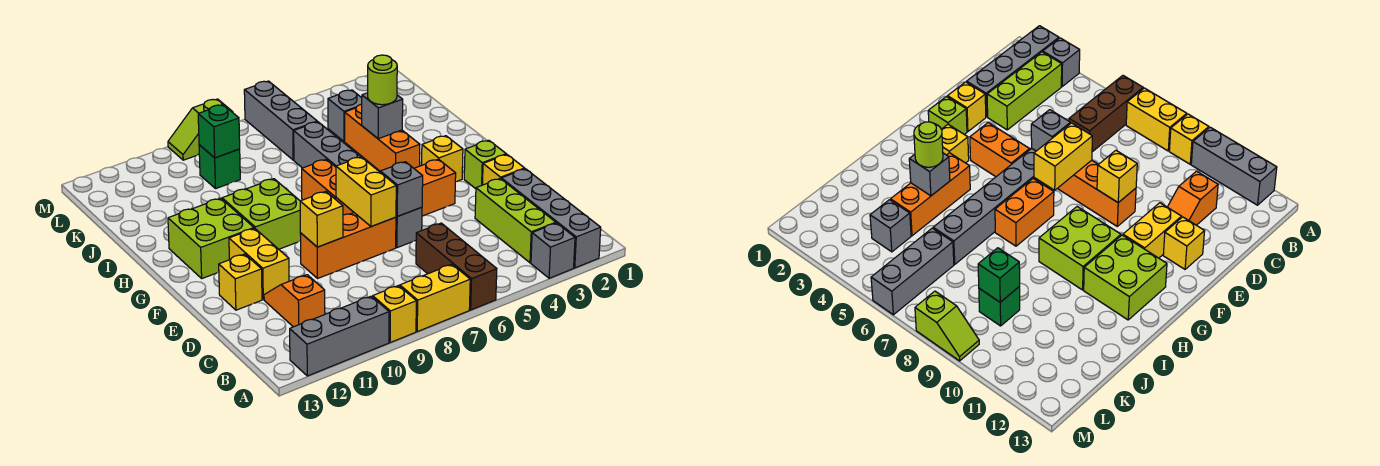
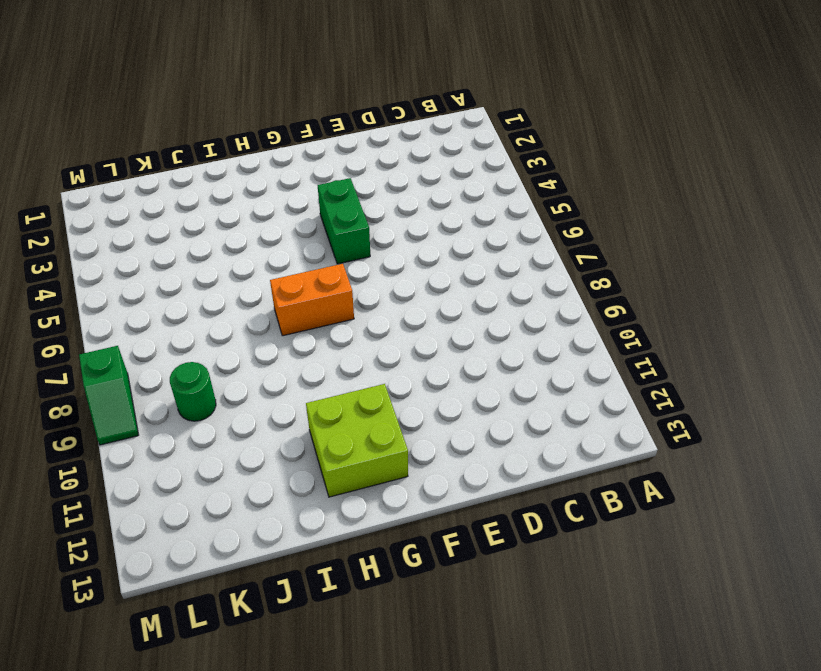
green 1x2 brick [318,178,370,264] -> orange 1x2 brick [414,159,456,216]
green 1x1 round brick [170,362,216,421] -> green 1x1 brick [199,145,240,188]
green 1x2 slope [79,346,138,445] -> lime 1x2 slope [168,99,232,160]
none -> grey 1x4 brick [501,169,601,268]
none -> grey 1x1 brick [531,223,575,278]
none -> brown 1x3 brick [416,223,497,310]
none -> yellow 1x2 brick [400,264,470,332]

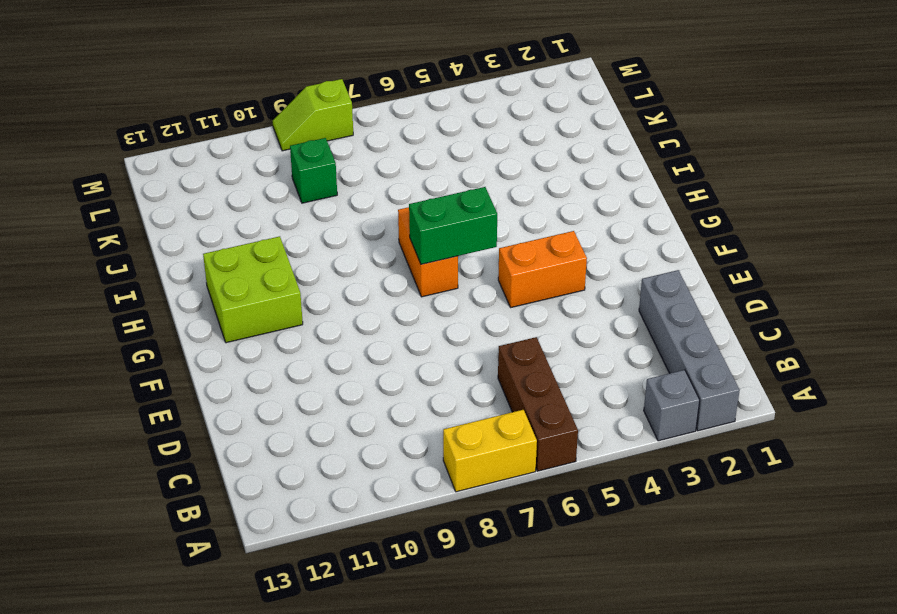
green 1x2 brick [409,187,497,264] -> none
none -> yellow 1x1 brick [373,286,416,343]
none -> grey 1x3 brick [290,296,389,376]
none -> lime 1x3 brick [475,179,556,263]
none -> orange 1x2 slope [264,275,325,327]

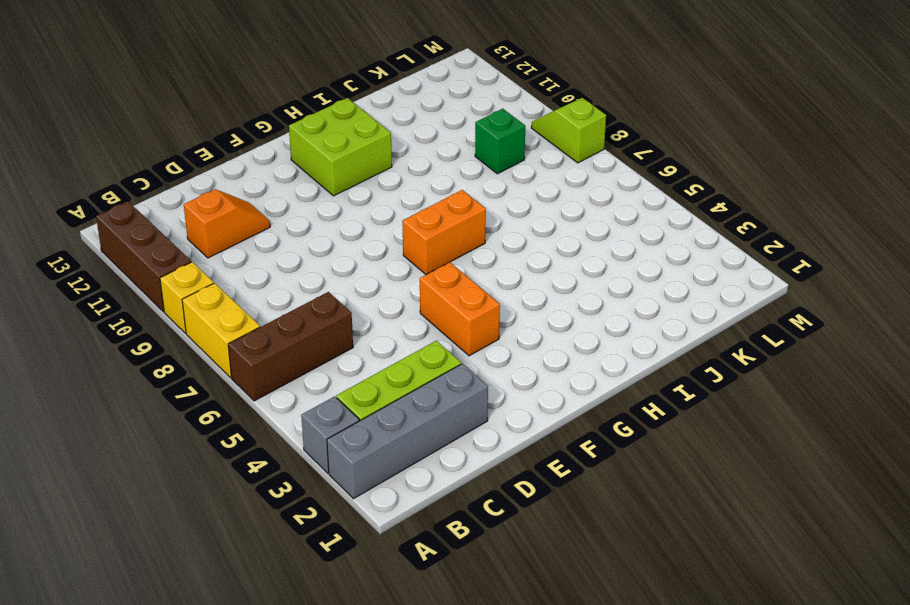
brown 1x3 brick [96,201,191,312] -> grey 1x3 brick [290,296,389,376]
none -> yellow 1x1 brick [483,154,525,185]
none -> grey 1x6 brick [294,122,422,248]
none -> orange 1x3 brick [300,213,396,279]
none -> yellow 1x2 brick [229,228,289,300]

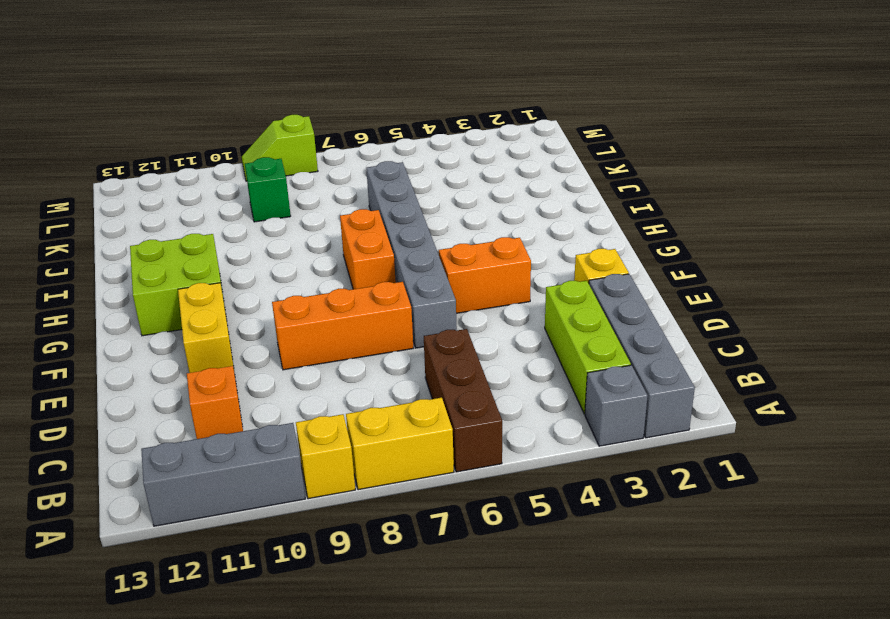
none -> yellow 1x1 brick [219,254,262,310]
none -> lime 1x1 brick [464,140,506,189]
none -> yellow 1x1 brick [422,136,463,182]
none -> lime 2x2 brick [222,179,301,249]

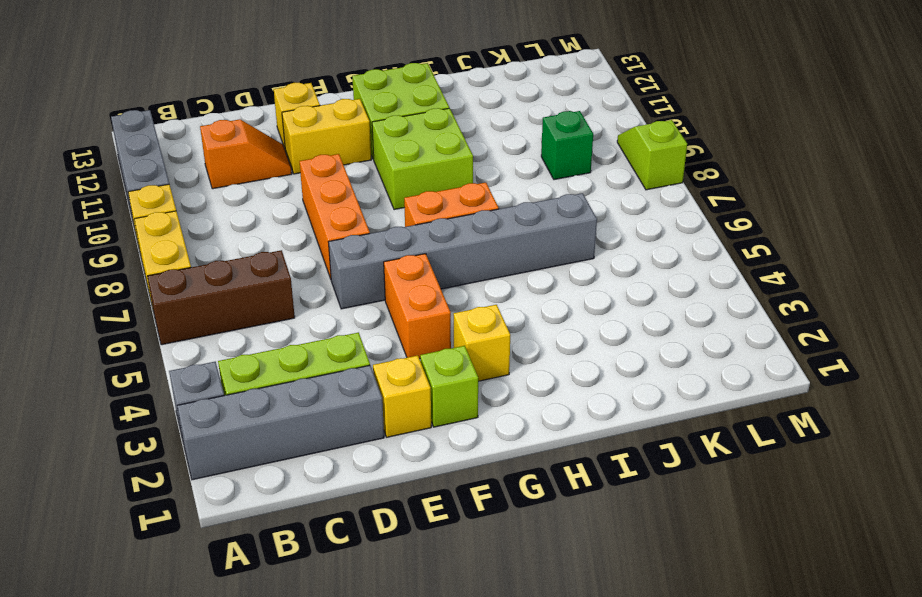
none -> orange 1x3 brick [345,104,420,171]
none -> grey 1x1 brick [328,90,362,141]
none -> grey 1x3 brick [244,81,317,160]
none -> grey 1x1 brick [380,162,423,216]

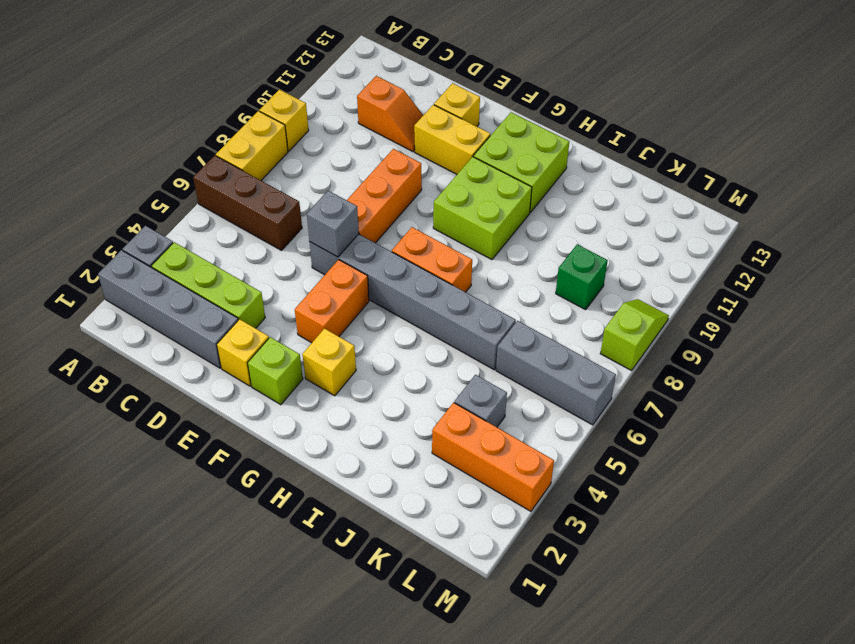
orange 1x3 brick [432,403,554,511] -> orange 1x3 brick moved to [345,104,420,171]
none -> grey 1x3 brick [290,296,389,376]
none -> yellow 1x2 brick [336,157,396,227]
none -> yellow 1x1 brick [300,192,343,247]
none -> grey 1x1 brick [362,93,403,139]

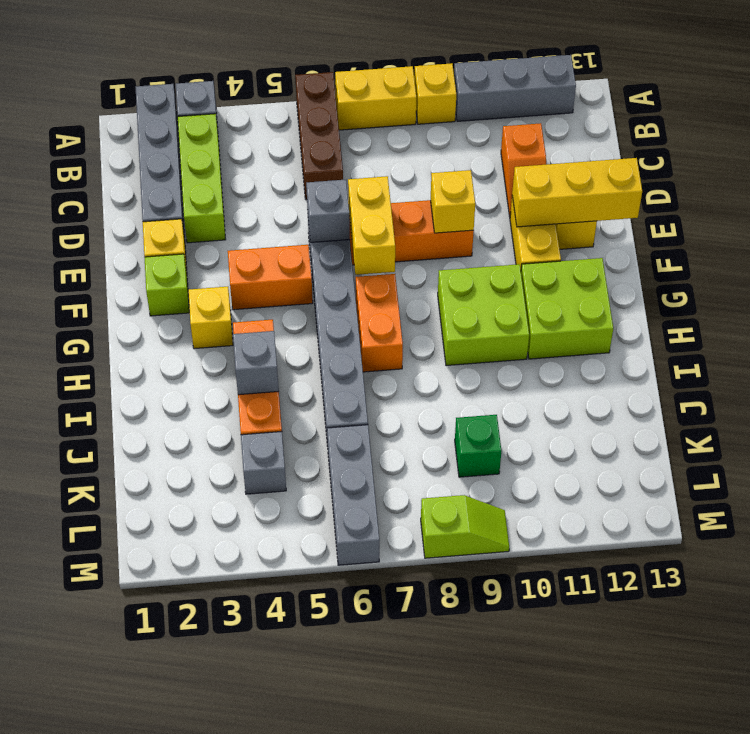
yellow 1x3 brick [512,158,642,227] -> none
none -> green 1x1 brick [198,105,240,158]
none -> lime 1x1 round brick [368,55,397,105]

